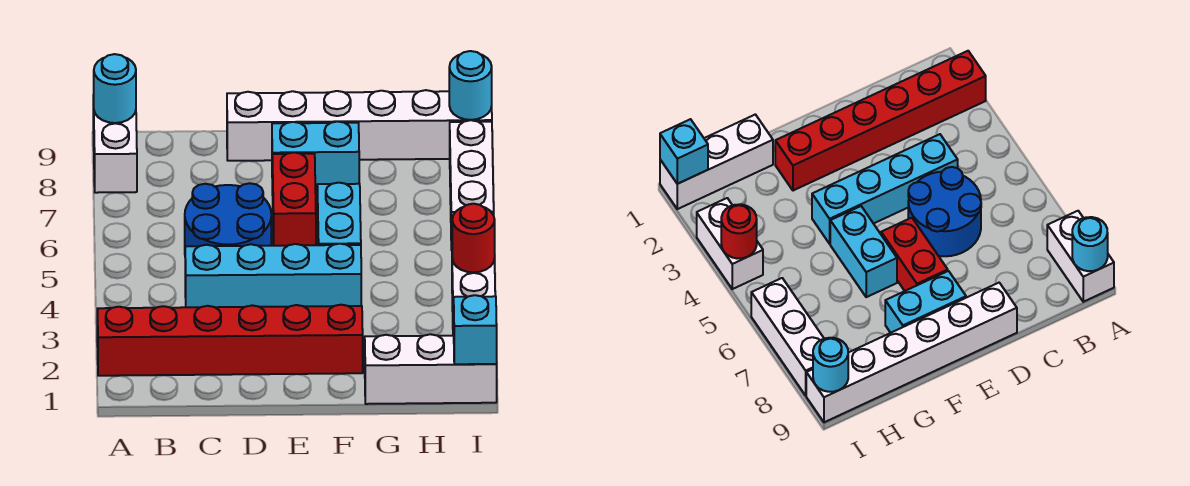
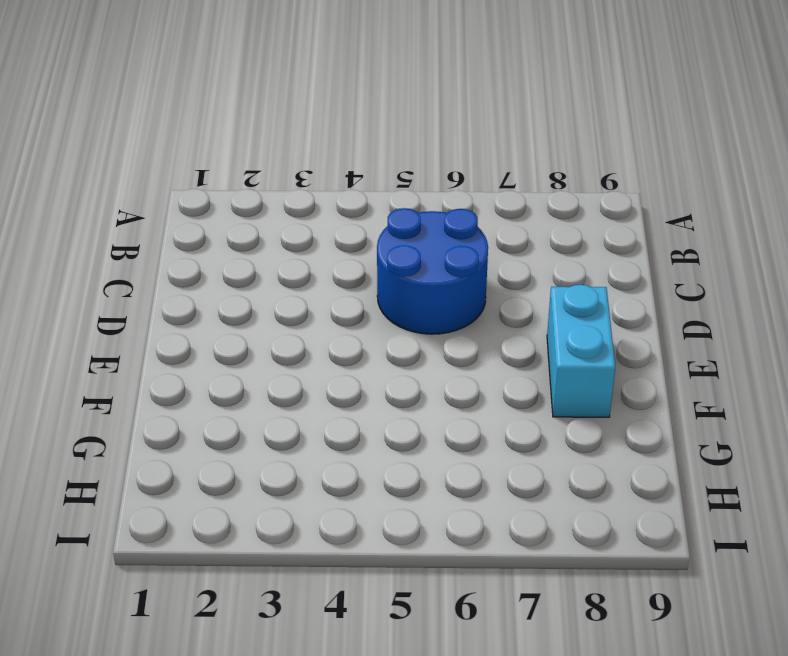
none -> red 1x6 brick [97,305,363,376]
none -> white 1x2 brick [93,95,137,193]
none -> cyan 1x4 brick [185,244,361,307]

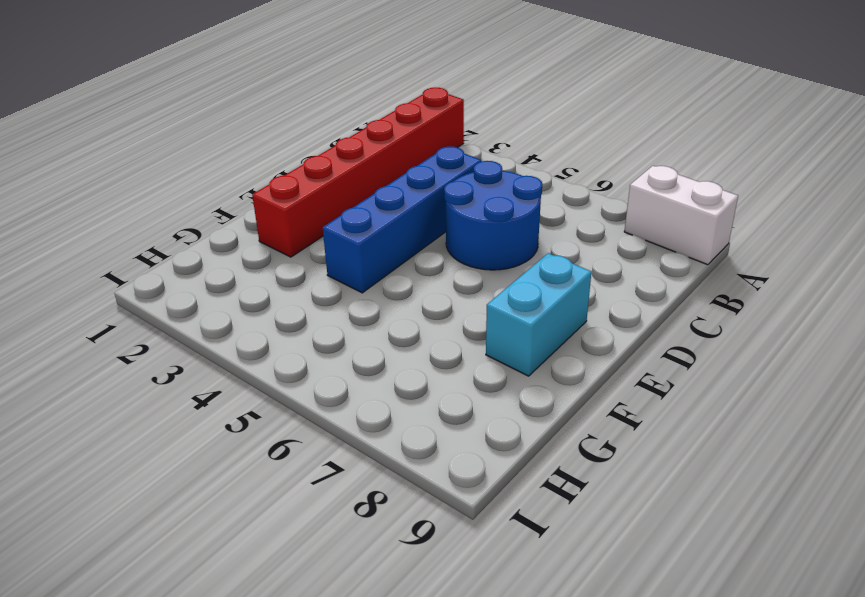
blue 1x4 brick [323,147,481,293] -> cyan 1x4 brick [185,244,361,307]
none -> white 1x6 brick [227,90,492,161]
none -> red 1x2 brick [272,152,316,246]
none -> cyan 1x2 brick [317,183,361,245]

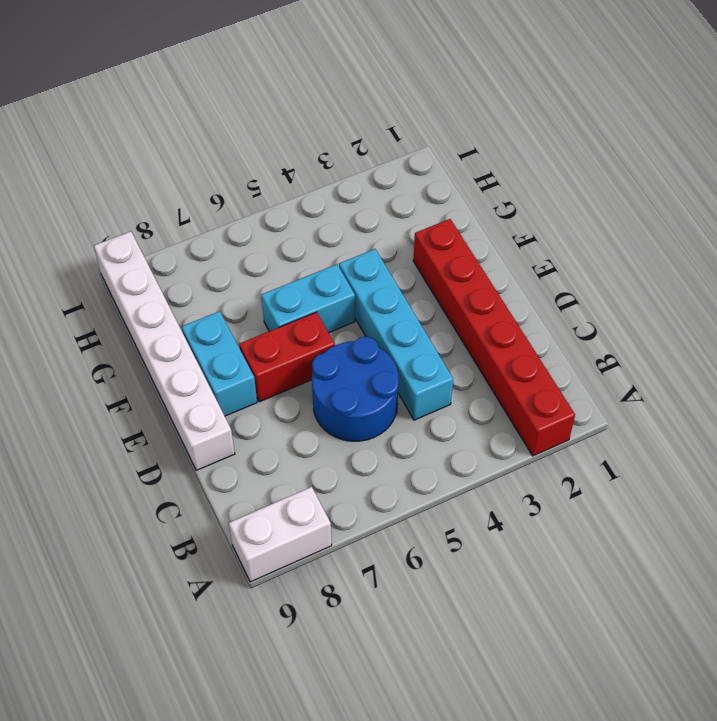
none -> white 1x3 brick [365,334,497,404]
none -> white 1x2 brick [452,258,495,336]
none -> white 1x3 brick [450,120,494,250]

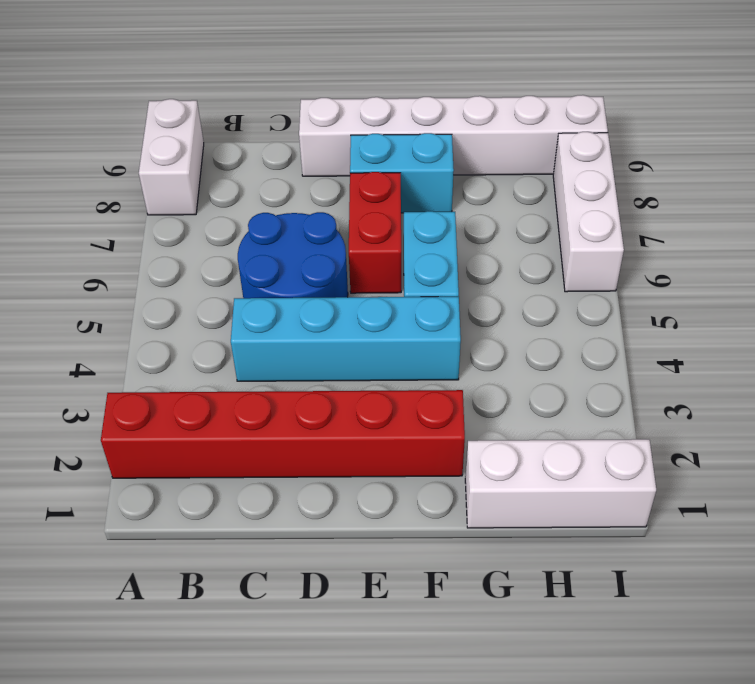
none -> white 1x2 brick [452,258,495,336]
none -> cyan 1x1 round brick [94,54,136,123]
none -> cyan 1x1 brick [454,295,497,364]

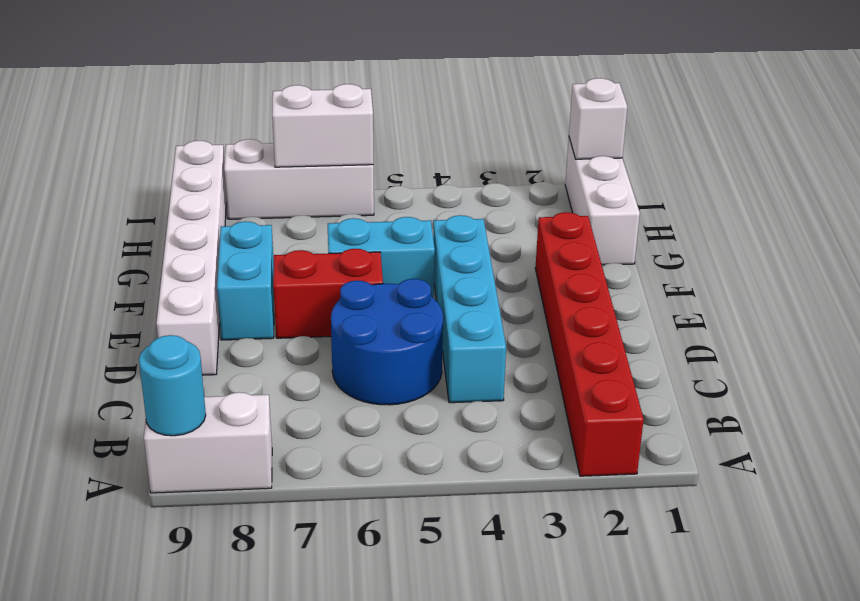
white 1x1 brick [569,78,627,159] -> cyan 1x1 brick [454,295,497,364]
white 1x2 brick [272,84,373,167] -> white 1x2 brick moved to [452,258,495,336]
none -> red 1x1 round brick [452,204,495,273]
none -> cyan 1x1 round brick [449,51,492,120]

